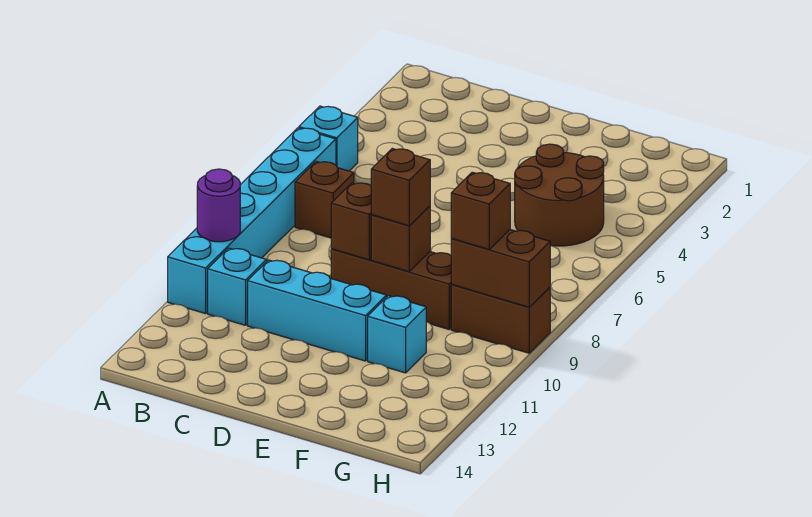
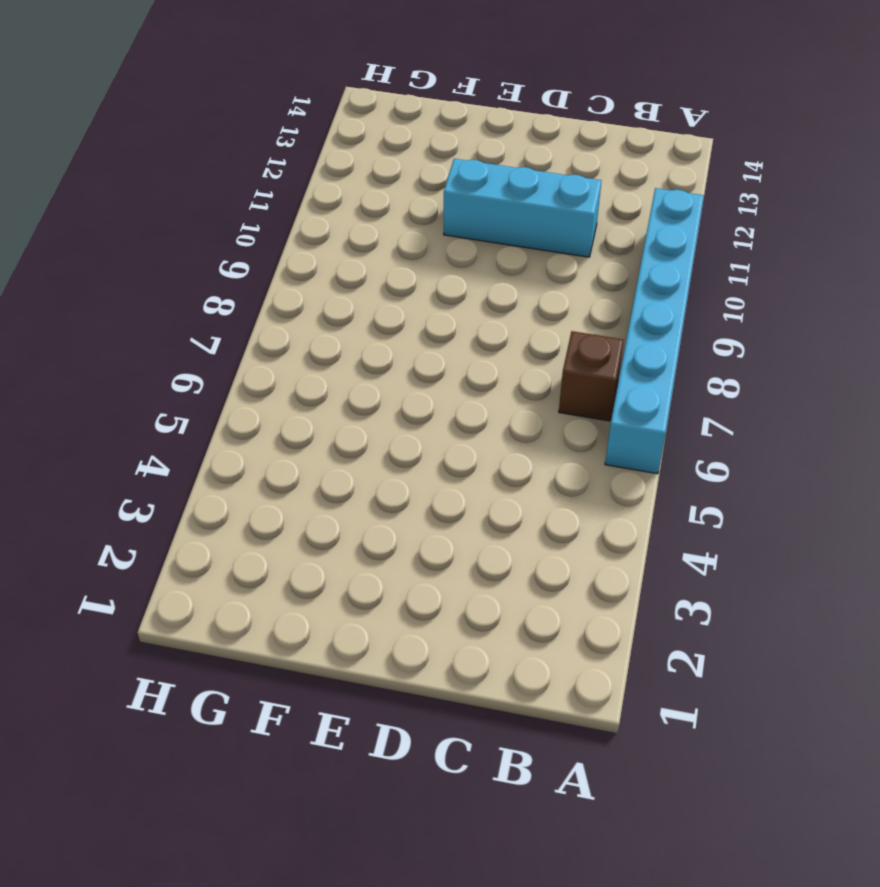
none -> cyan 1x1 brick [299,106,358,171]
none -> cyan 1x1 brick [208,248,267,325]
none -> brown 1x3 brick [331,249,452,329]

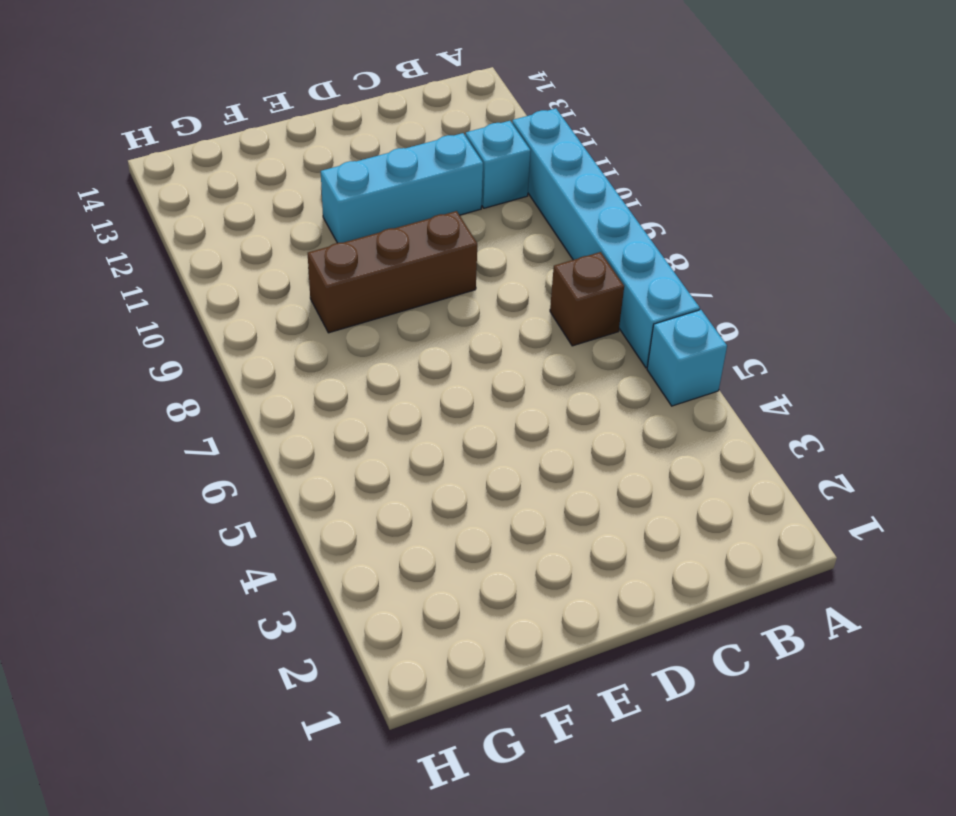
none -> brown 2x2 round brick [515,144,604,246]
none -> cyan 1x1 brick [368,296,426,373]
none -> brown 1x2 brick [451,285,550,353]

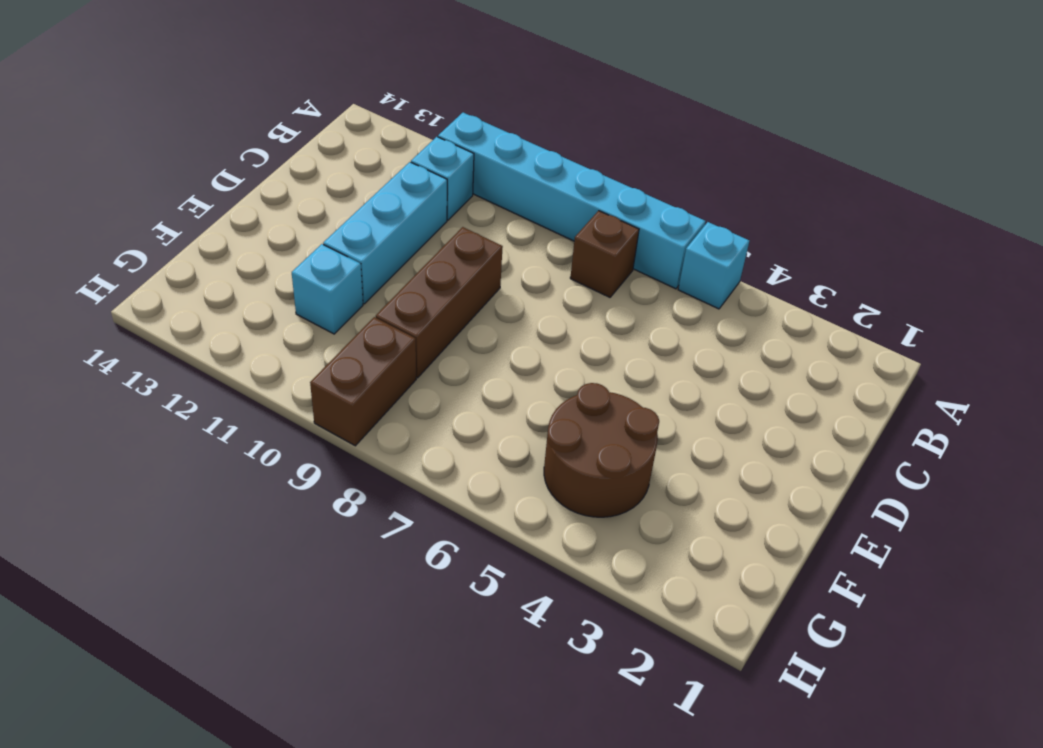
none -> purple 1x1 round brick [197,169,240,242]
none -> brown 1x1 brick [331,183,371,260]
none -> brown 1x1 brick [371,206,430,272]

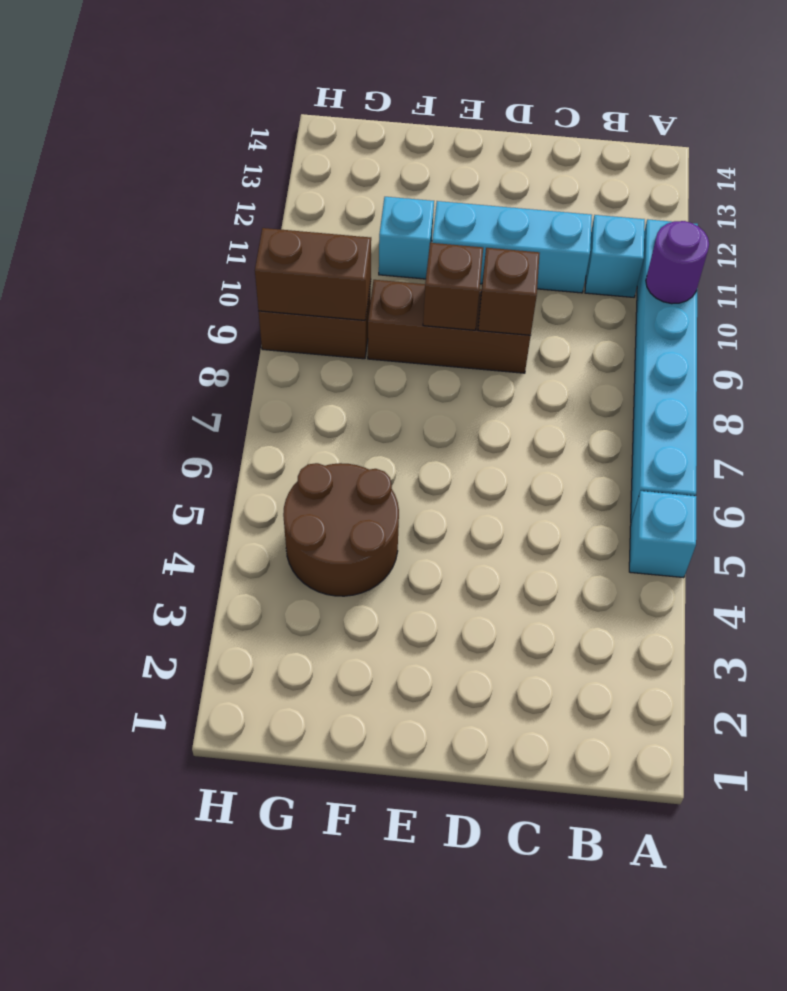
none -> brown 1x1 brick [295,161,354,238]
none -> brown 1x1 brick [371,149,430,226]
none -> brown 1x1 brick [451,172,510,249]

